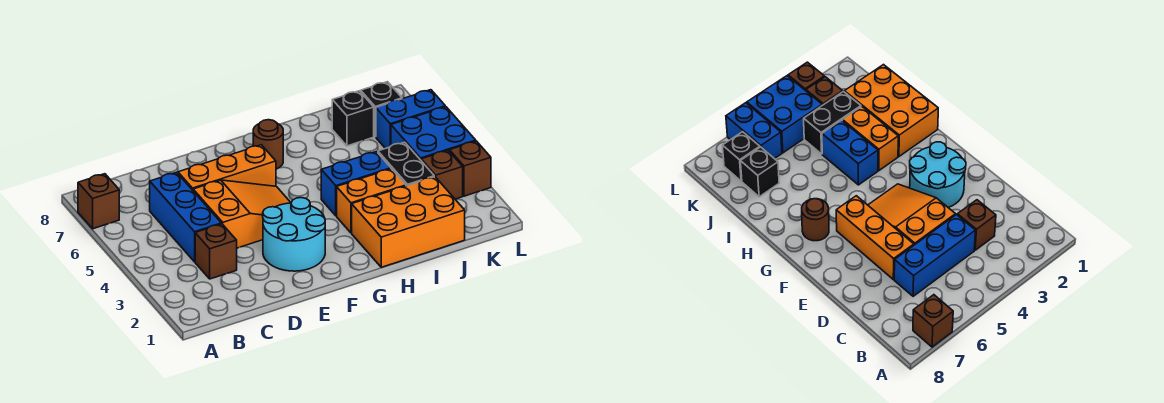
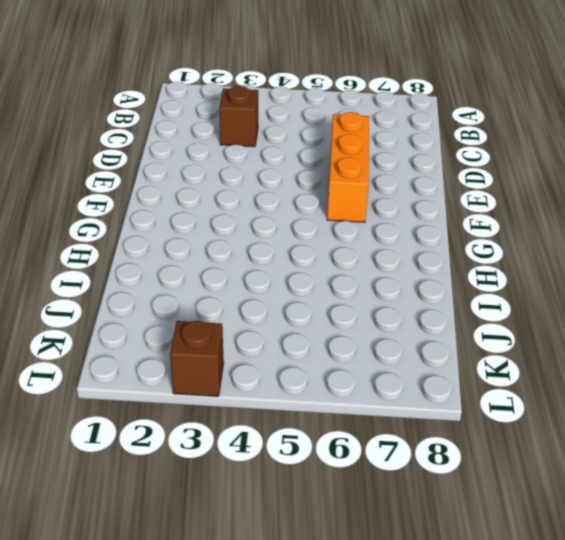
none -> brown 1x1 brick [78,174,119,229]
none -> blue 1x3 brick [150,172,221,262]
none -> orange 2x3 slope [193,180,291,248]

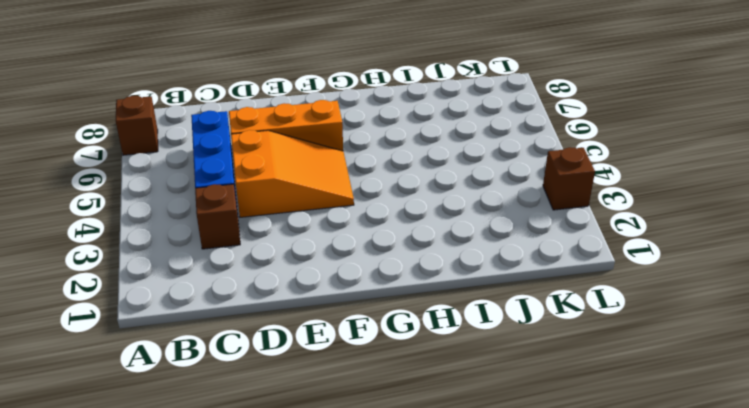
none -> cyan 2x2 round brick [263,198,325,271]
none -> brown 1x1 round brick [253,120,283,169]
none -> orange 2x3 brick [352,177,465,267]

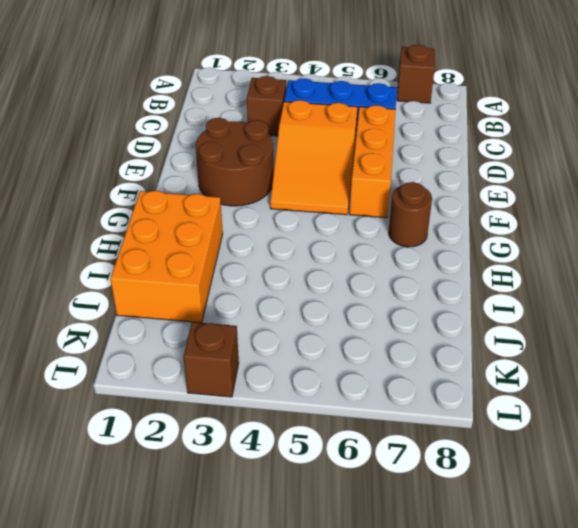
brown 2x2 round brick [196,118,274,206] -> cyan 2x2 round brick [263,198,325,271]
none -> orange 1x2 brick [337,169,406,233]
none -> blue 1x2 brick [321,152,391,216]
none -> black 1x2 brick [378,142,434,186]

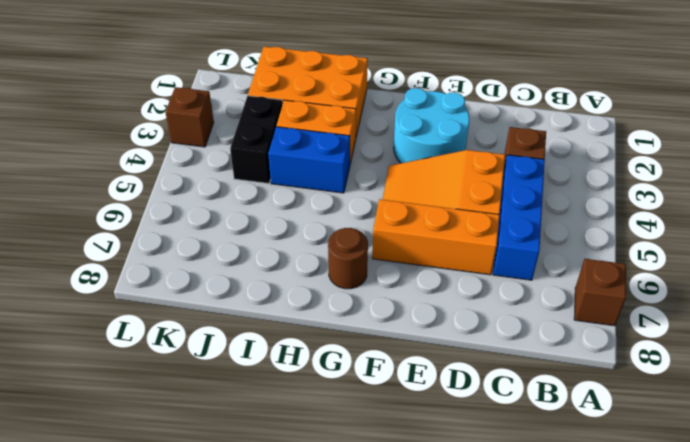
none -> black 1x1 brick [332,91,374,146]
none -> brown 1x1 brick [421,150,463,199]
none -> blue 2x2 brick [391,107,476,160]

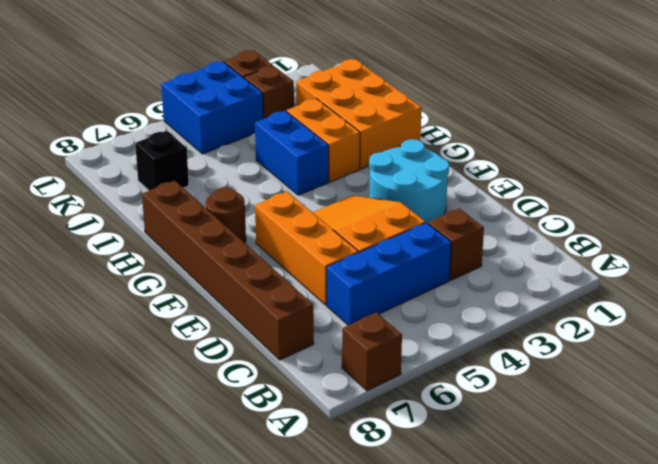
brown 1x6 brick [142,181,314,360] -> none
none -> black 1x2 brick [378,142,434,186]
none -> blue 1x2 brick [376,90,445,149]
none -> black 1x1 brick [361,82,402,137]

